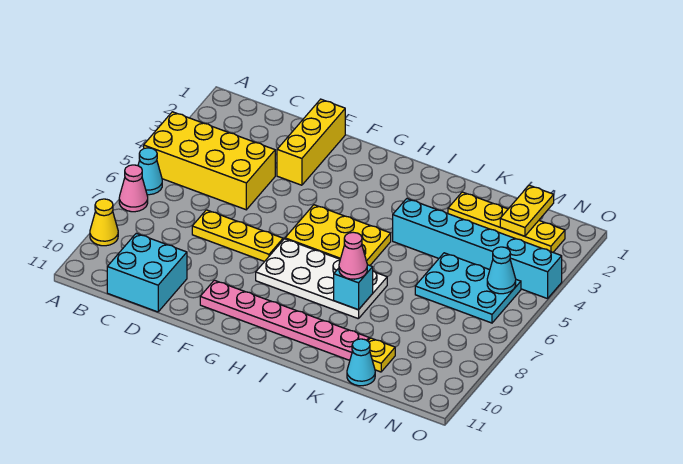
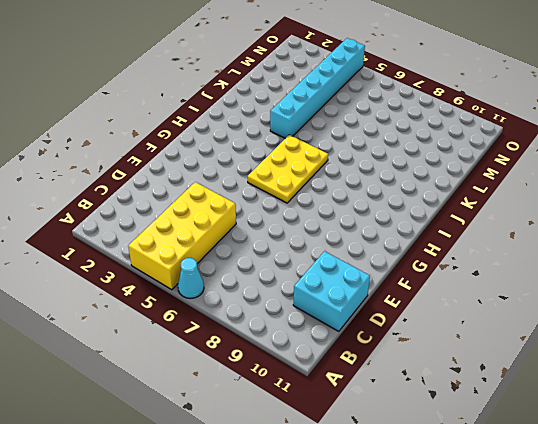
none -> pink 1x1 cone [119,165,148,212]
none -> yellow 1x1 cone [90,199,118,246]
none -> yellow 1x3 plate [192,210,283,262]

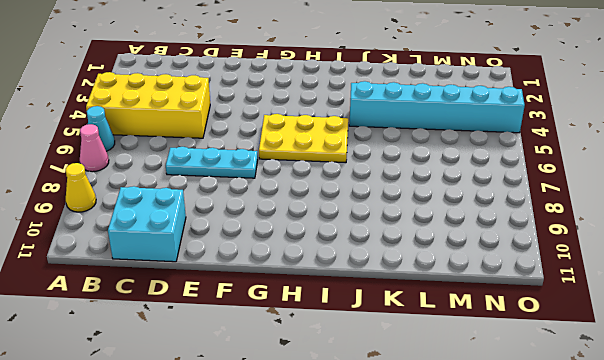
cyan 1x3 plate [166,147,258,178] -> yellow 1x3 plate [192,210,283,262]
none -> yellow 1x3 brick [277,99,345,185]
none -> pink 1x6 plate [200,280,369,360]
none -> white 2x4 plate [256,239,387,319]

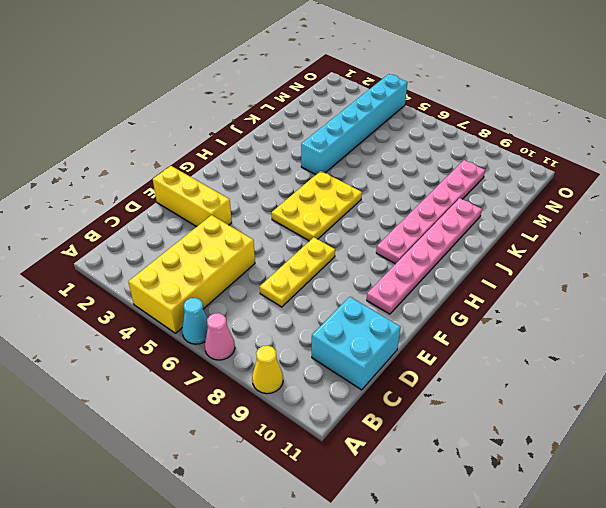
pink 1x6 plate [376,160,485,264] -> none
none -> white 2x4 plate [256,239,387,319]
none -> yellow 1x4 plate [448,192,565,252]
none -> cyan 2x3 plate [415,253,521,323]

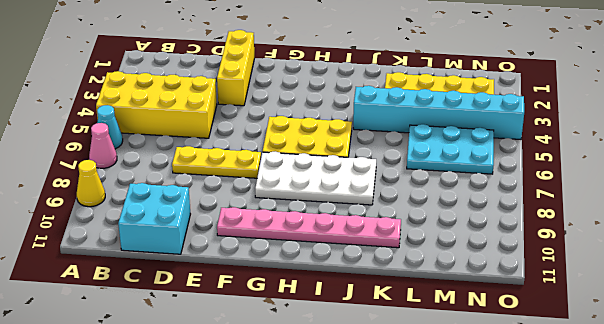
none -> yellow 1x1 plate [368,338,395,372]
none -> cyan 1x1 cone [347,339,375,386]
none -> cyan 1x1 brick [334,265,373,310]

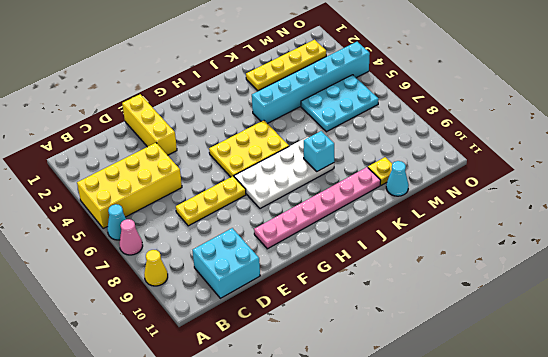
none -> yellow 1x2 plate [500,185,554,236]
none -> cyan 1x1 cone [487,247,516,294]
none -> pink 1x1 cone [339,232,367,279]

